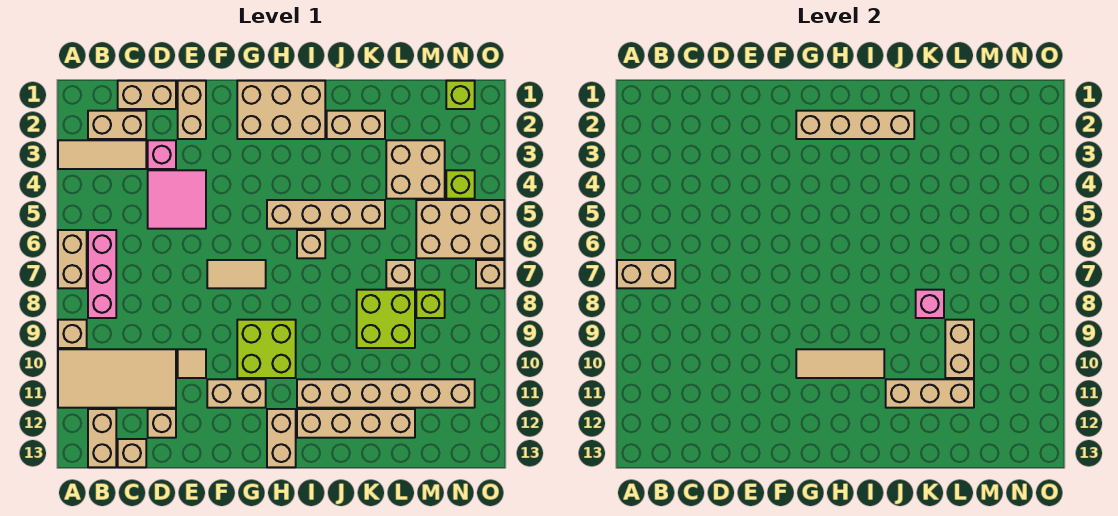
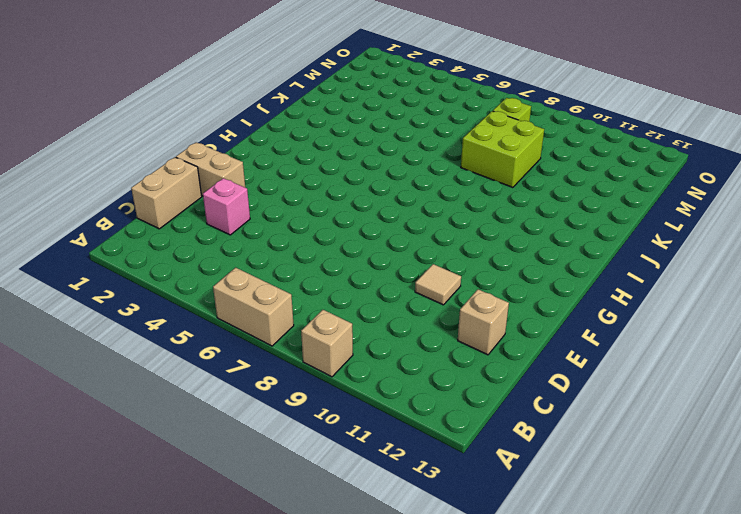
none -> tan 1x3 tile [58,140,146,169]
none -> tan 2x4 tile [58,349,176,408]
none -> tan 1x2 brick [88,111,146,139]
none -> pink 1x3 brick [88,230,116,318]

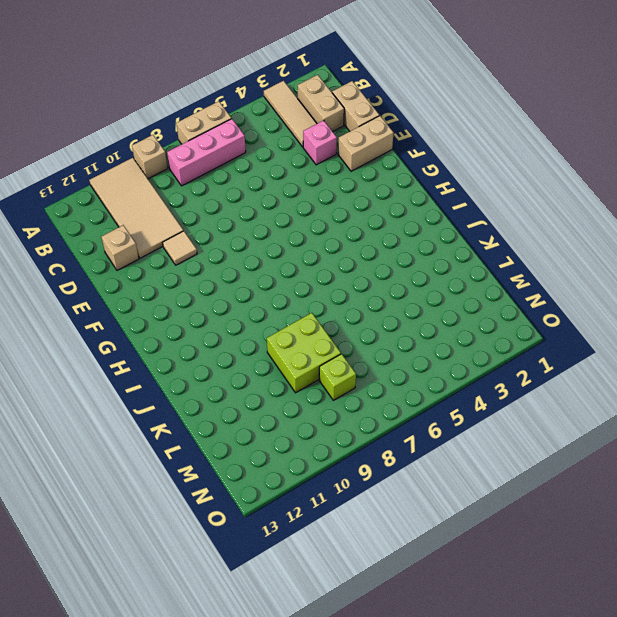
none -> tan 1x2 brick [88,409,116,467]
none -> tan 1x1 brick [118,439,146,467]
none -> pink 2x2 tile [148,170,206,229]
none -> tan 1x2 tile [207,260,266,288]

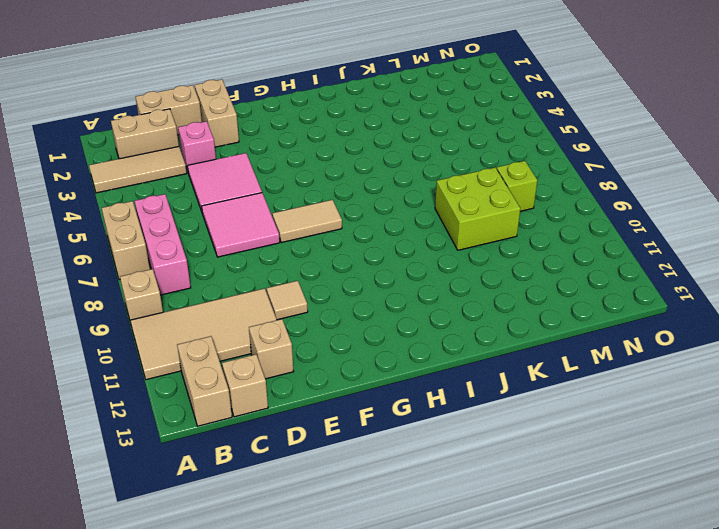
pink 2x2 tile [202,193,280,257] -> none
none -> tan 1x2 brick [207,379,266,408]
none -> tan 2x3 brick [237,81,325,139]
none -> lime 2x2 brick [237,320,296,378]
none -> tan 1x4 brick [267,200,385,229]

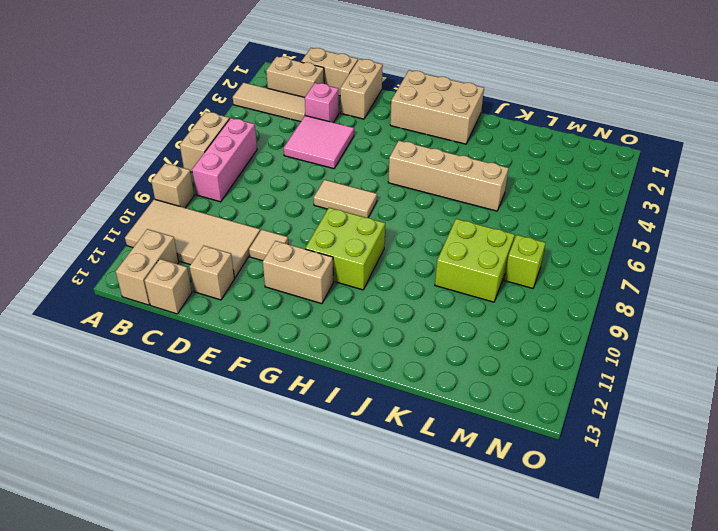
none -> tan 1x2 brick [267,409,296,467]
none -> tan 1x1 brick [297,230,325,258]
none -> tan 1x6 brick [297,379,475,408]
none -> tan 1x4 brick [297,409,415,438]

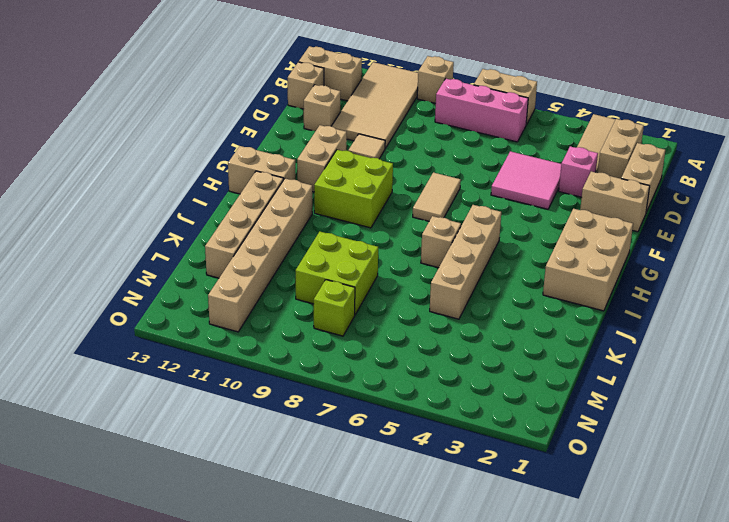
none -> tan 1x2 brick [327,111,385,139]
none -> tan 2x2 brick [386,140,445,199]
none -> tan 1x1 brick [386,260,415,288]
none -> tan 2x3 brick [416,200,504,258]

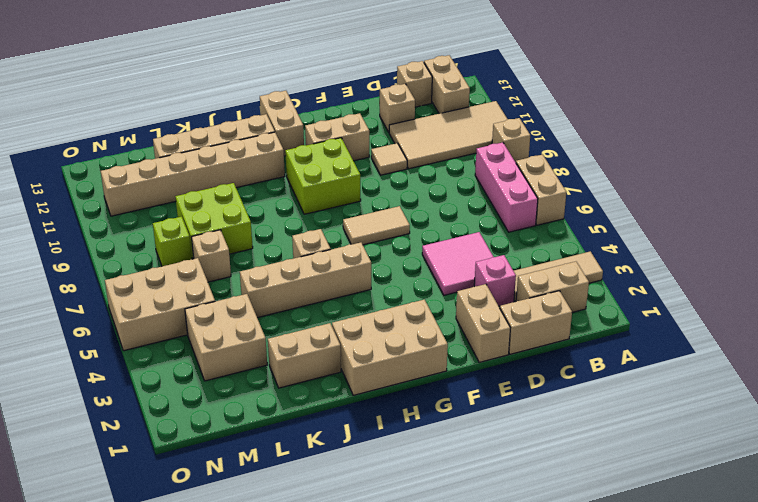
none -> lime 1x1 brick [446,81,475,109]
none -> lime 1x1 brick [446,170,475,199]
none -> tan 1x1 brick [476,260,504,288]
none -> tan 1x2 brick [617,260,675,288]

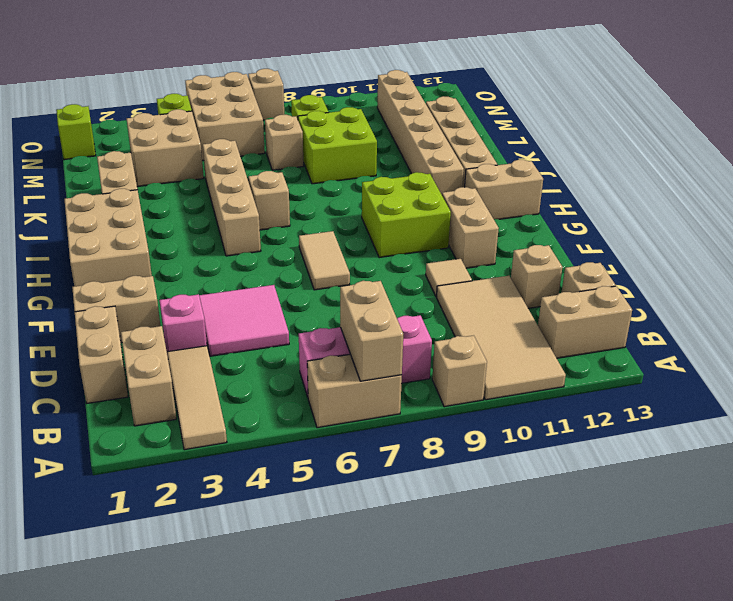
none -> tan 1x4 brick [796,111,914,139]
none -> tan 1x3 tile [796,349,884,378]
none -> tan 1x3 brick [886,379,974,408]
none -> pink 1x1 brick [916,290,944,318]

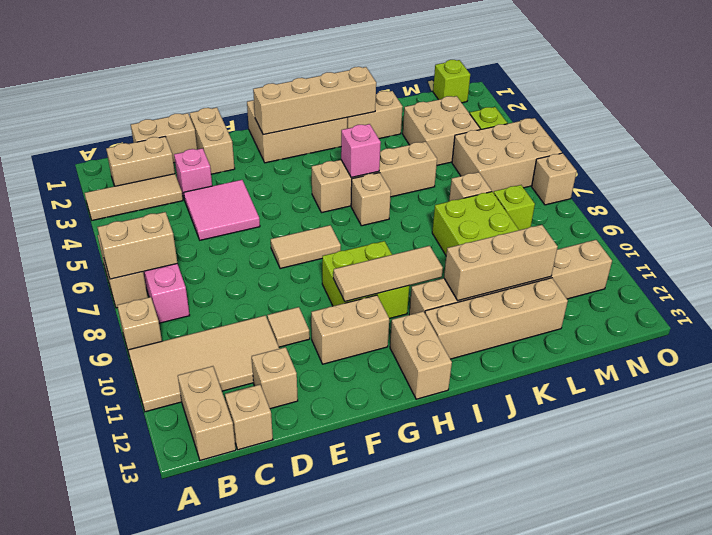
pink 1x1 brick [341,124,381,178] -> pink 1x1 brick moved to [916,290,944,318]
none -> tan 1x2 brick [945,320,974,378]

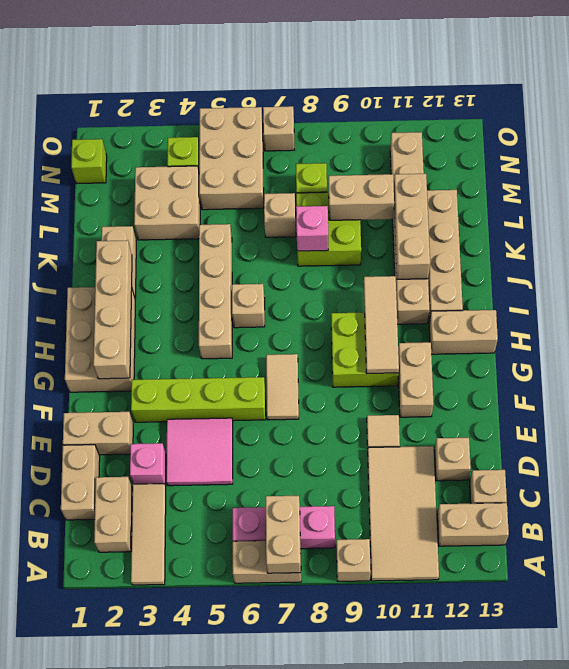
lime 1x4 brick [131,377,266,422] -> none

